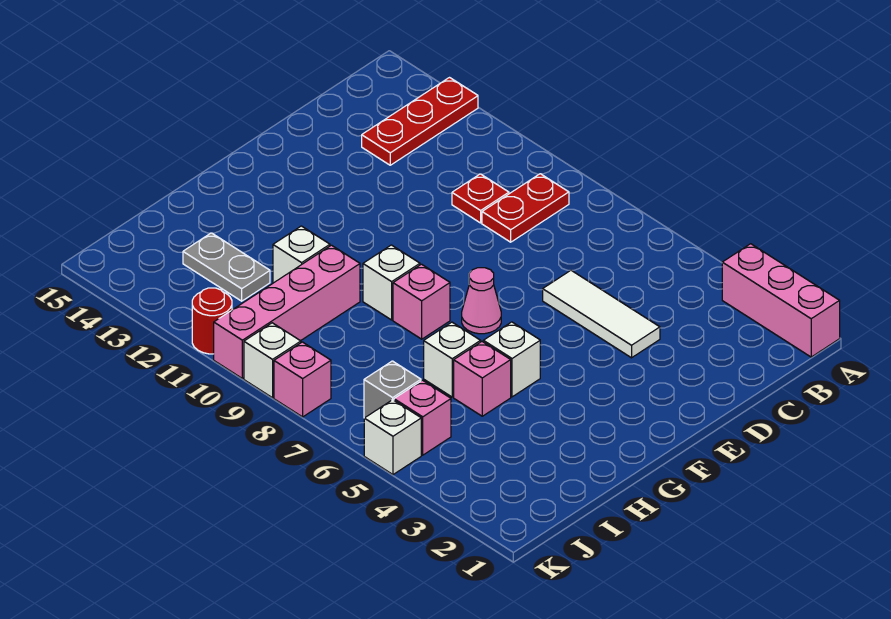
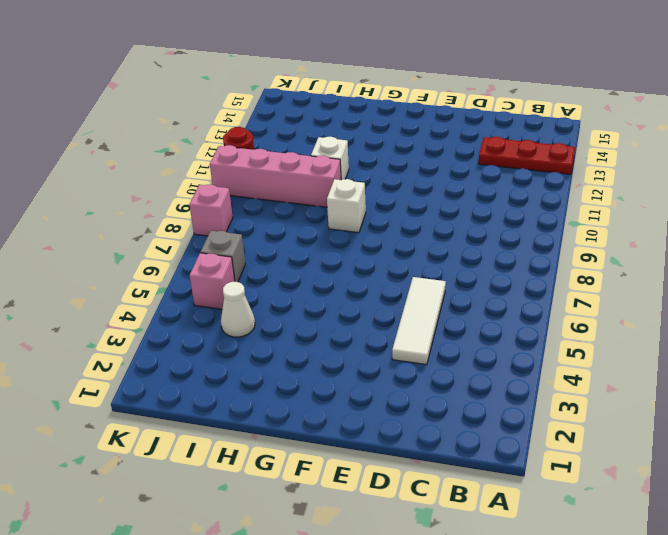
white 1x1 cone [221,282,255,337] -> none
none -> pink 1x3 brick [722,244,840,357]
none -> red 1x2 plate [482,174,569,242]
none -> red 1x1 plate [452,174,509,223]

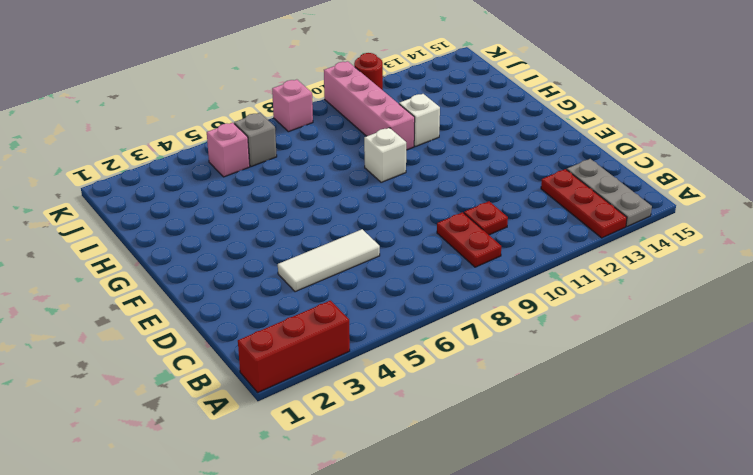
red 1x3 brick [238,301,350,392] -> pink 1x3 brick [722,244,840,357]
grey 1x3 plate [567,159,652,226] -> none
none -> pink 1x1 cone [462,268,501,334]
none -> white 1x1 brick [483,322,540,397]
none -> pink 1x1 brick [393,264,450,339]

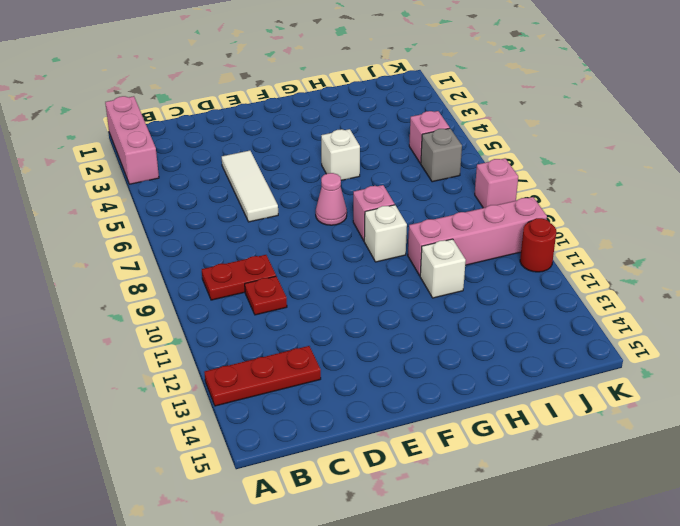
none -> pink 1x1 brick [454,342,511,416]
none -> white 1x1 brick [424,322,481,397]
none -> grey 1x2 plate [183,233,270,301]

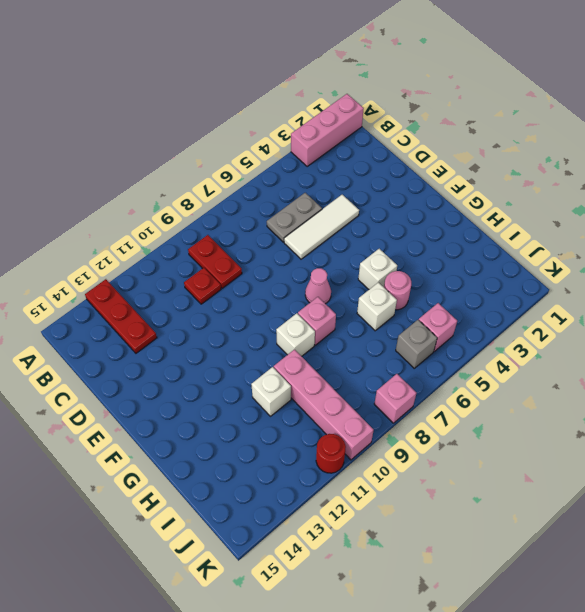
grey 1x2 plate [267,193,322,242] -> grey 1x2 plate moved to [183,233,270,301]
pink 1x1 round brick [384,271,411,310] -> pink 1x1 brick [454,342,511,416]
none -> white 1x1 brick [364,400,421,475]
none -> white 1x1 brick [244,323,301,398]

